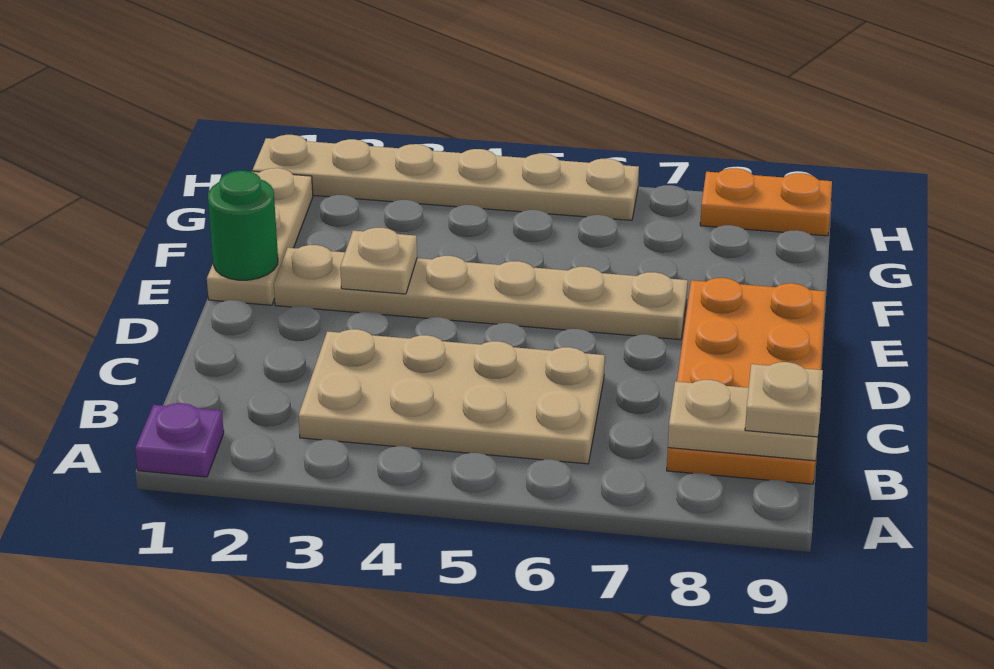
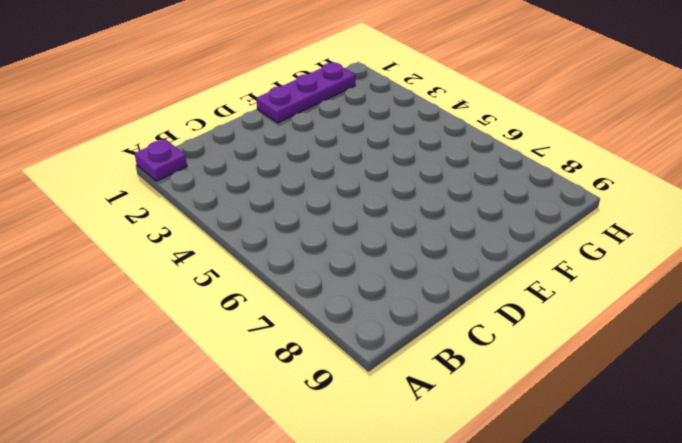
purple 1x3 plate [256,62,355,123] -> tan 1x3 plate [207,168,313,305]
none -> tan 2x4 plate [298,329,605,464]
none -> orange 2x4 plate [667,278,826,484]

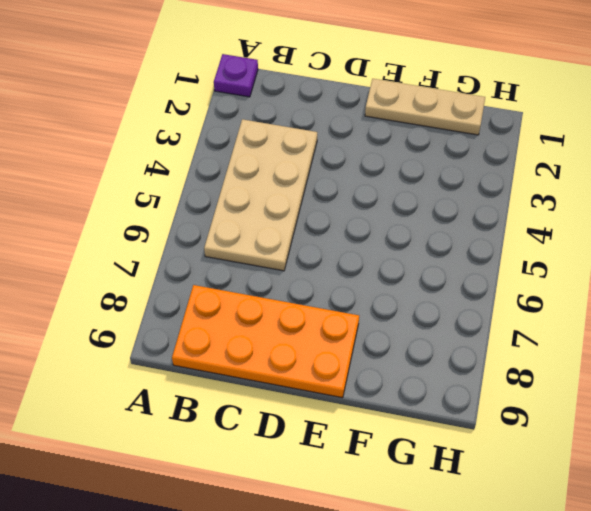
none -> tan 1x6 plate [274,245,688,340]
none -> tan 1x6 plate [253,135,639,220]

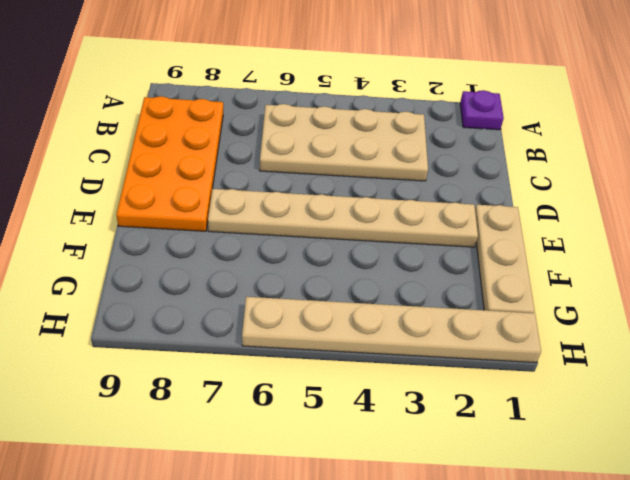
none -> orange 1x2 plate [700,168,832,236]
none -> tan 1x2 plate [668,380,818,461]

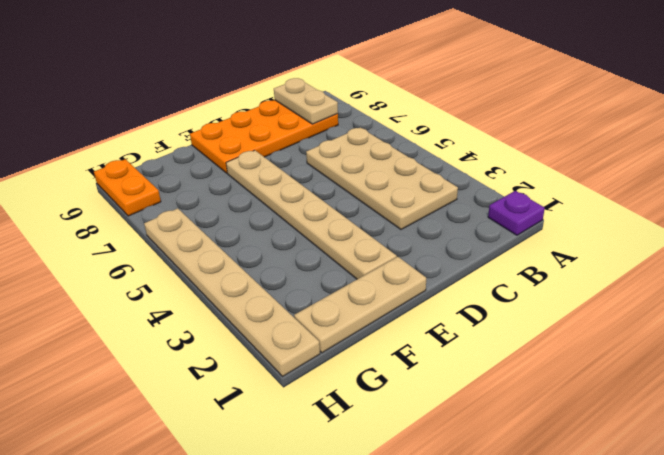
none -> green 1x1 round brick [208,171,278,280]
none -> tan 1x1 plate [340,228,417,294]

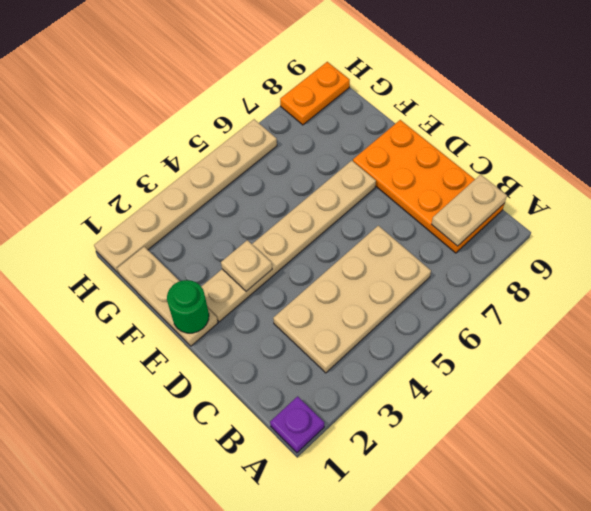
none -> tan 1x1 plate [745,362,823,437]

